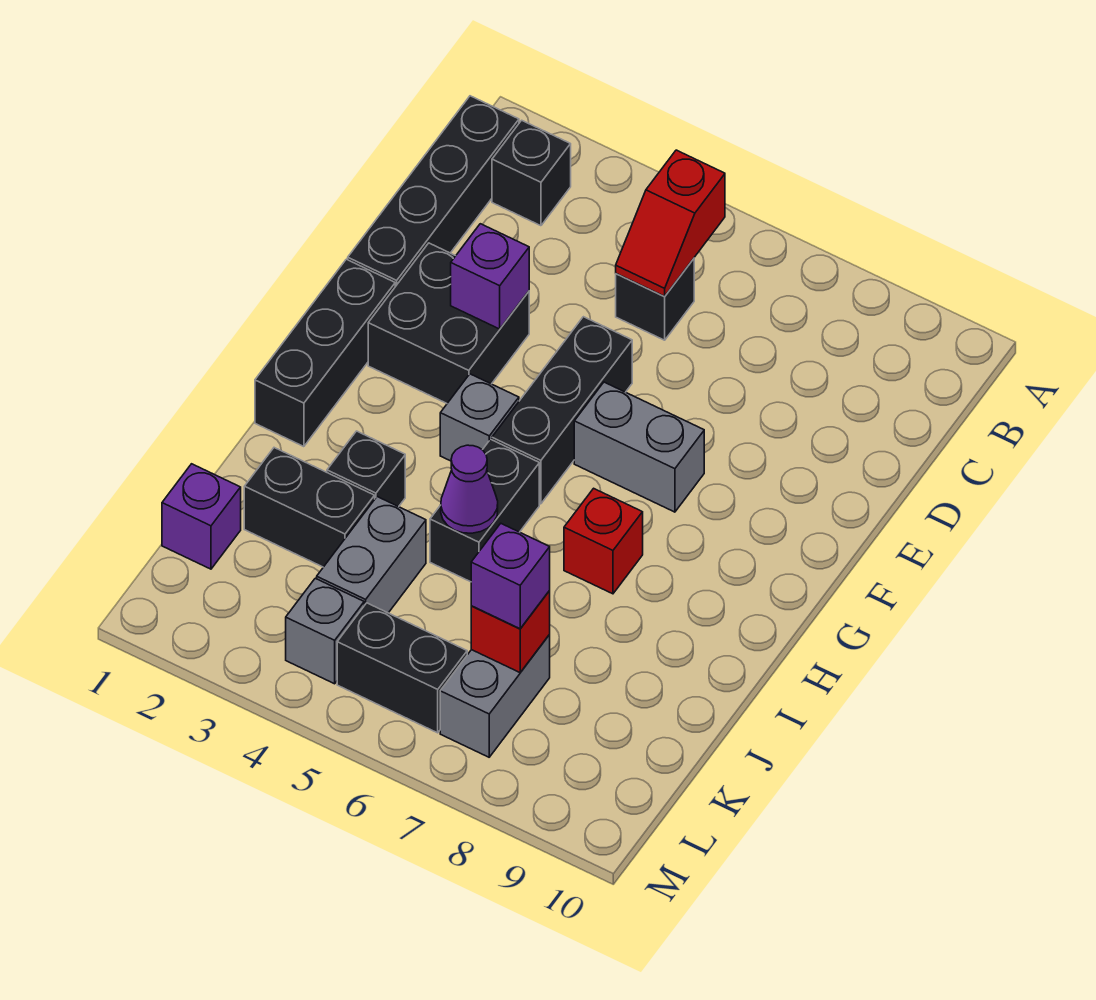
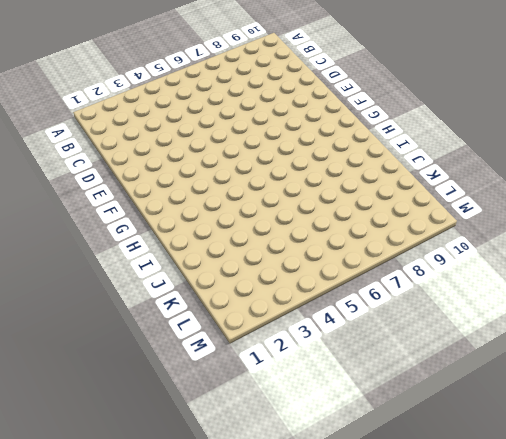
none -> black 1x4 brick [348,96,519,287]
none -> black 1x1 brick [492,120,571,226]
none -> black 1x1 brick [616,259,694,340]

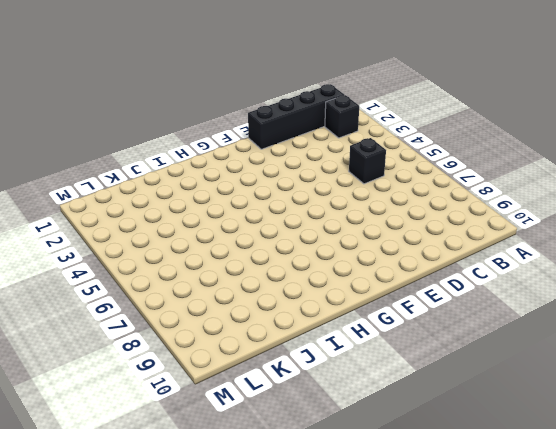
none -> black 2x2 brick [368,243,529,403]
none -> black 1x3 brick [492,317,632,504]
none -> black 1x3 brick [255,259,395,447]

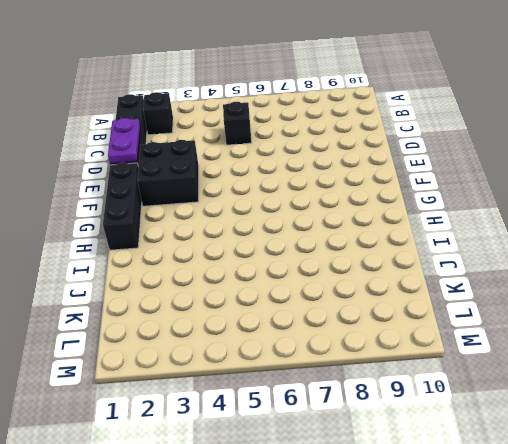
purple 1x2 plate [108,118,140,164] -> none
none -> black 1x3 brick [492,317,632,504]
none -> grey 1x2 brick [574,382,704,512]
none -> grey 1x1 brick [440,374,519,461]

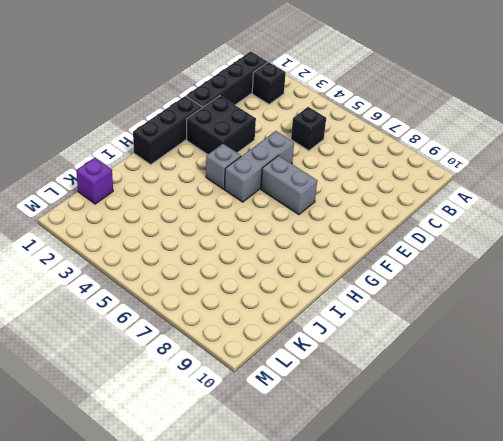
grey 1x3 brick [225,131,294,202] -> black 1x3 brick [492,317,632,504]
none -> black 1x2 brick [430,439,539,582]
none -> red 1x1 brick [564,488,643,594]
none -> black 1x1 brick [327,431,405,507]

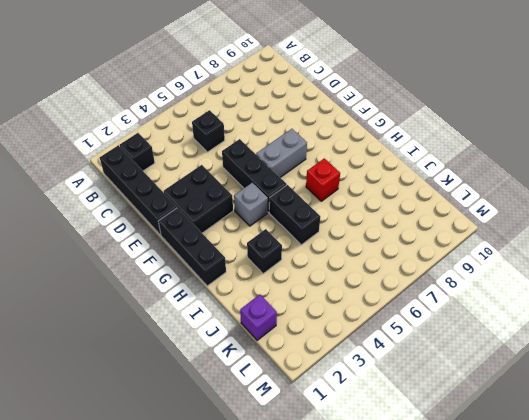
none -> black 1x2 brick [244,448,375,567]
none -> grey 1x2 brick [317,497,426,613]
none -> grey 1x2 brick [440,635,550,757]

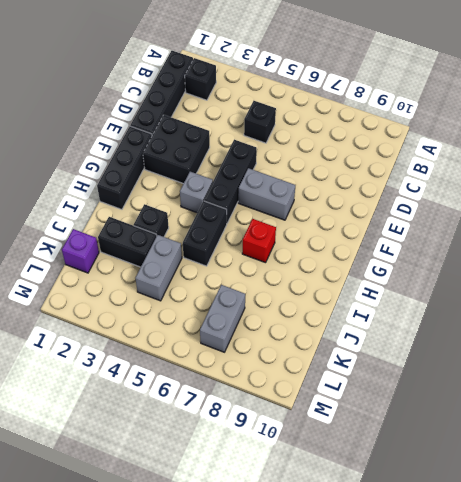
none -> grey 1x1 brick [286,578,364,684]
none -> black 1x2 brick [337,603,467,733]
none -> red 1x2 slope [616,150,725,296]

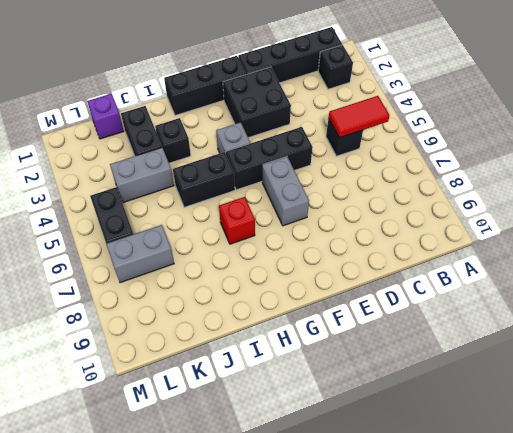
red 1x2 tile [329,96,390,138] -> red 1x2 slope [616,150,725,296]
none -> grey 1x1 brick [286,578,364,684]
none -> purple 1x1 brick [451,224,529,329]
none -> purple 1x1 cone [441,445,498,533]

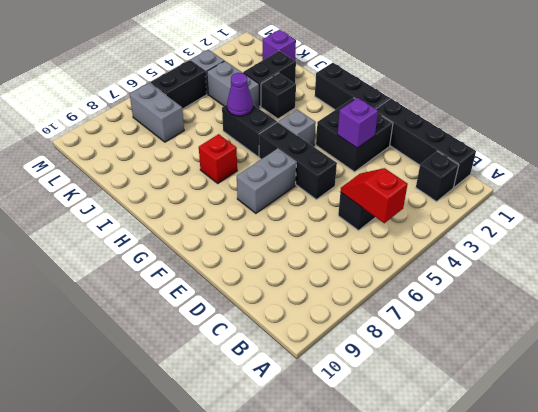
none -> red 1x1 brick [471,591,550,672]
none -> purple 1x1 brick [471,524,550,629]

